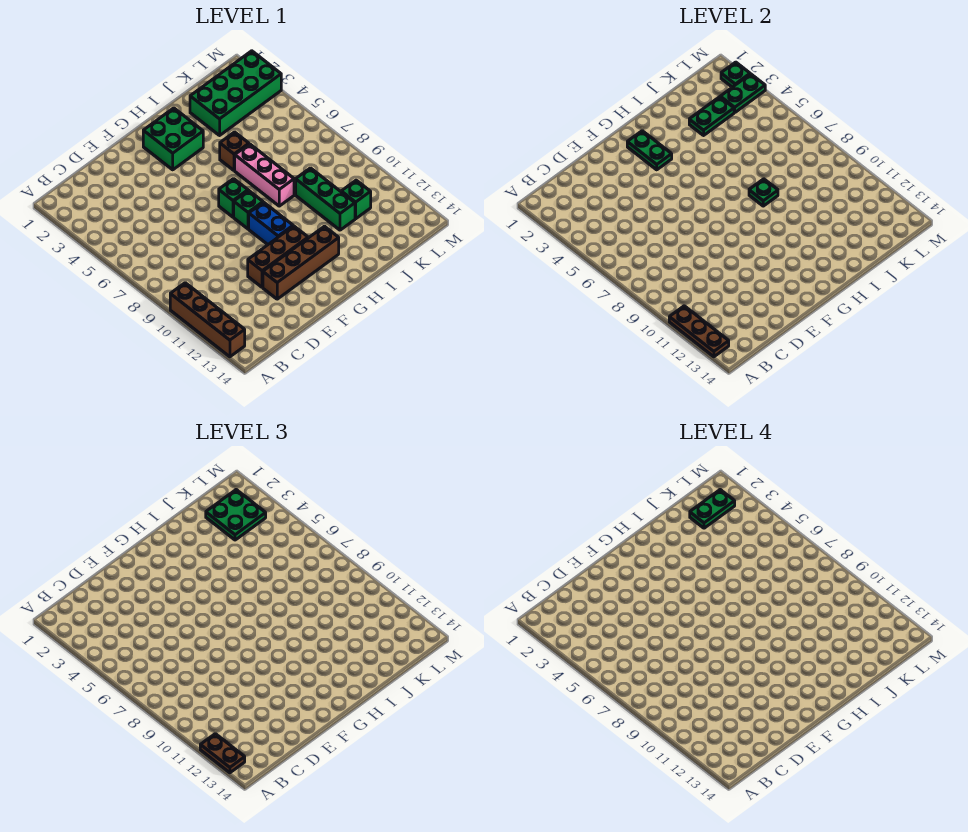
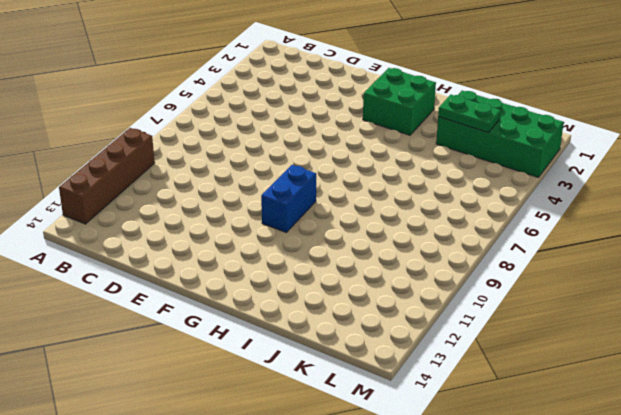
none -> brown 1x3 brick [248,226,308,287]
none -> brown 1x4 brick [263,226,339,299]
none -> green 1x1 brick [219,179,248,217]

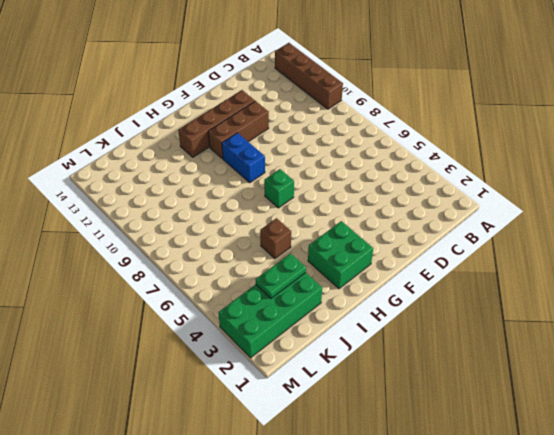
none -> green 1x1 brick [234,190,263,229]
none -> pink 1x3 brick [235,144,294,206]
none -> green 1x3 brick [296,168,355,230]

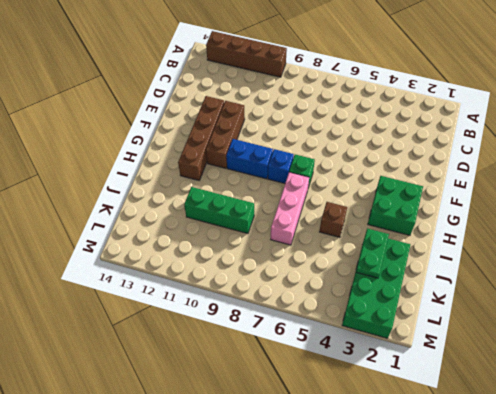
blue 1x1 brick [268,149,294,183] -> green 1x1 brick [234,190,263,229]
pink 1x3 brick [271,172,309,245] -> pink 1x3 brick turned to [235,144,294,206]
none -> green 1x1 brick [341,180,371,219]
none -> brown 1x3 plate [669,306,729,357]
none -> green 1x2 plate [627,131,672,170]

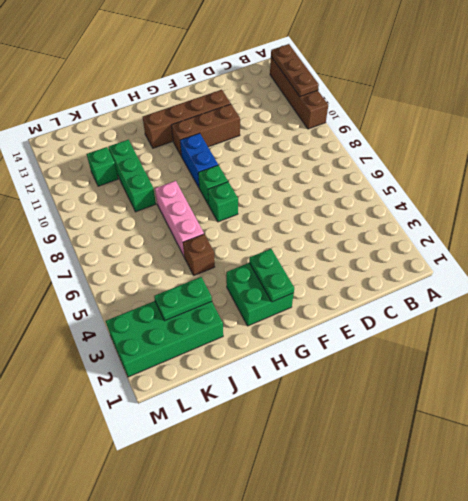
none -> green 1x1 plate [749,179,778,206]
none -> green 1x2 plate [720,74,765,112]
none -> green 1x1 plate [721,62,750,87]

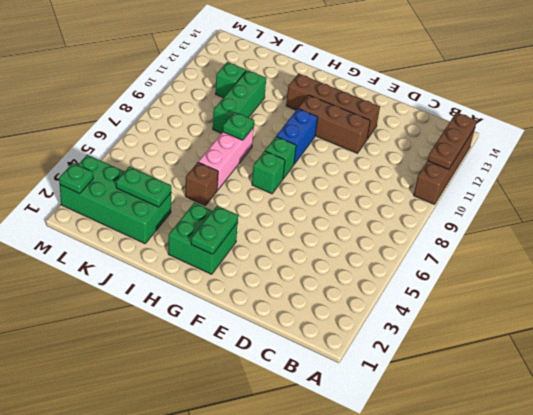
none -> green 1x2 plate [720,74,765,112]
none -> brown 1x2 plate [200,734,245,773]
none -> green 2x2 plate [206,490,266,540]

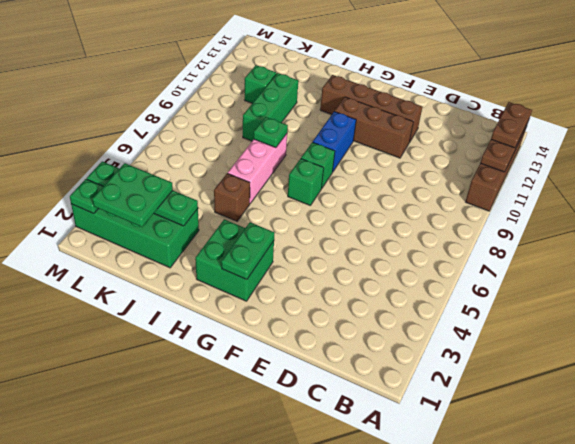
none -> green 1x2 plate [690,490,735,528]

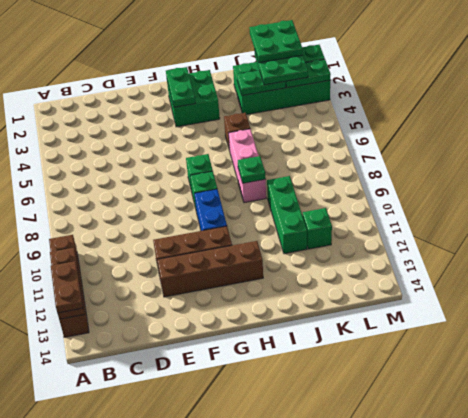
green 2x2 plate [249,20,303,63] -> green 1x2 plate [690,490,735,528]

